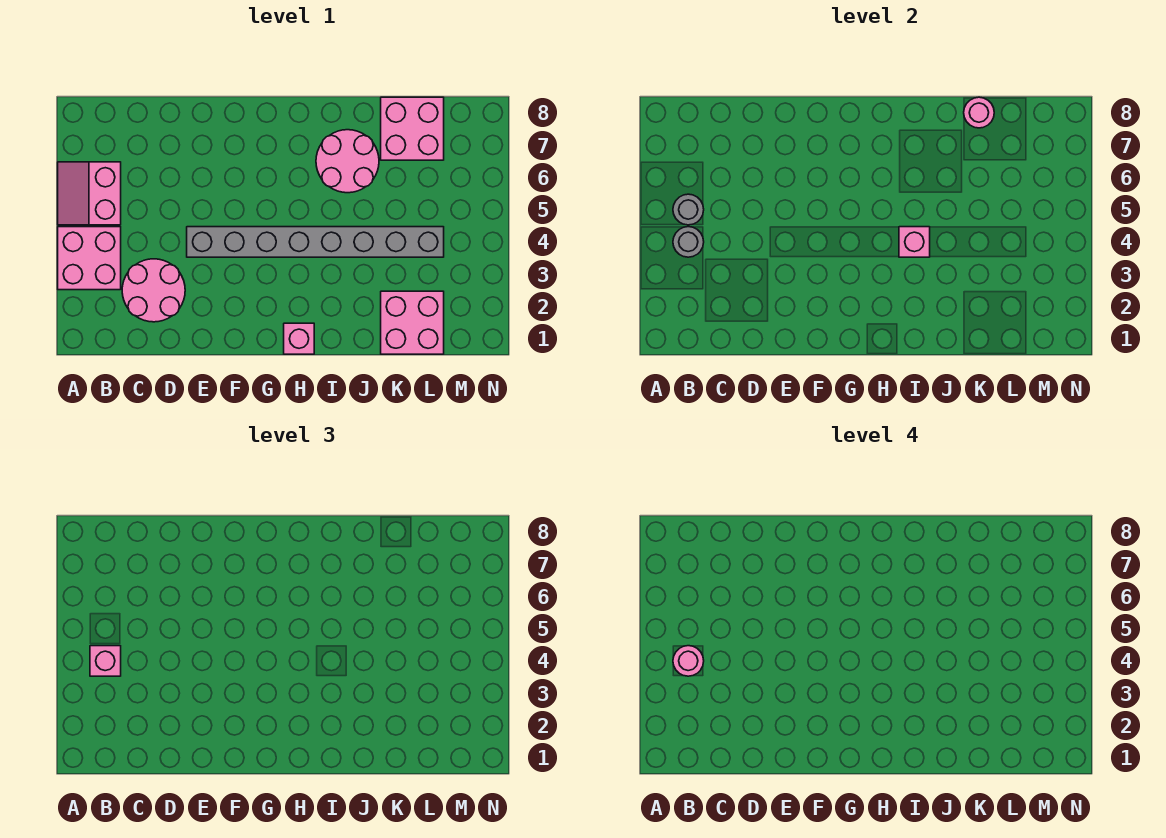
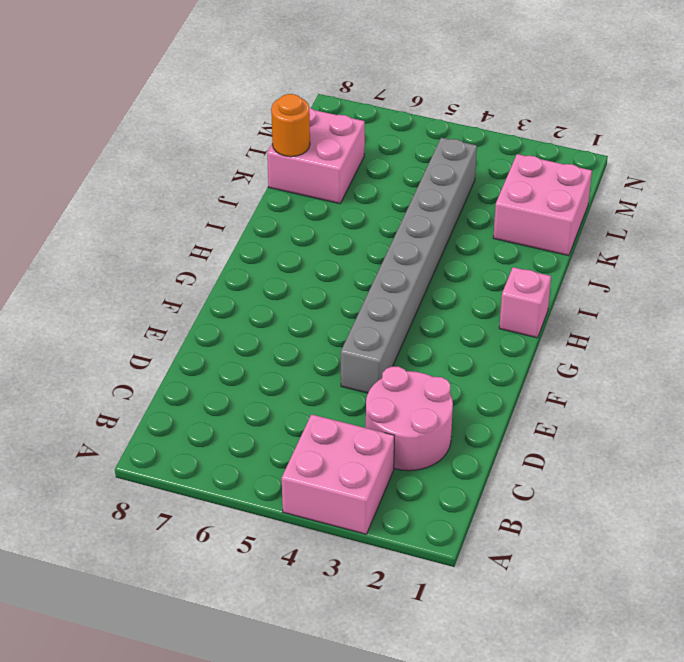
orange 1x1 round brick [271,94,310,157] -> pink 1x1 round brick [964,97,994,128]
none -> pink 2x2 slope [58,162,121,225]
none -> pink 2x2 round brick [316,130,379,193]
none -> grey 1x1 round brick [673,227,704,257]

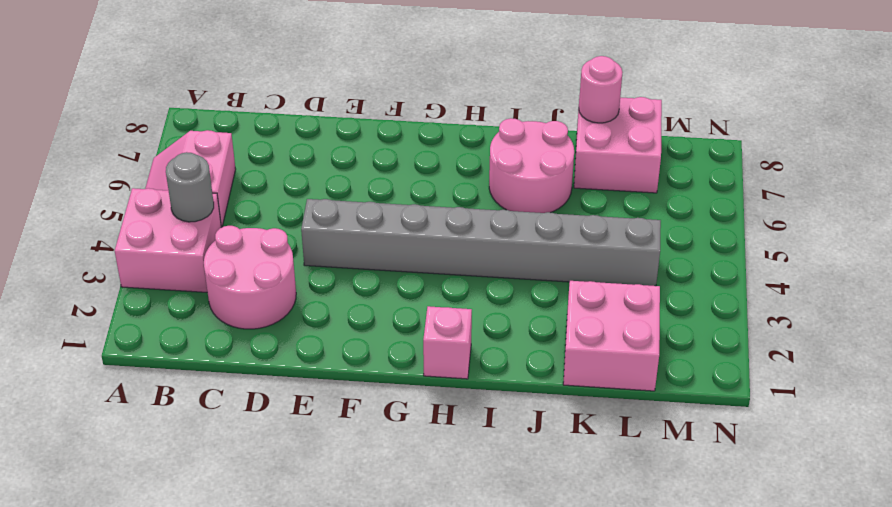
none -> grey 1x1 round brick [673,194,704,225]
none -> pink 1x1 brick [899,227,930,257]
none -> pink 1x1 brick [90,646,121,676]

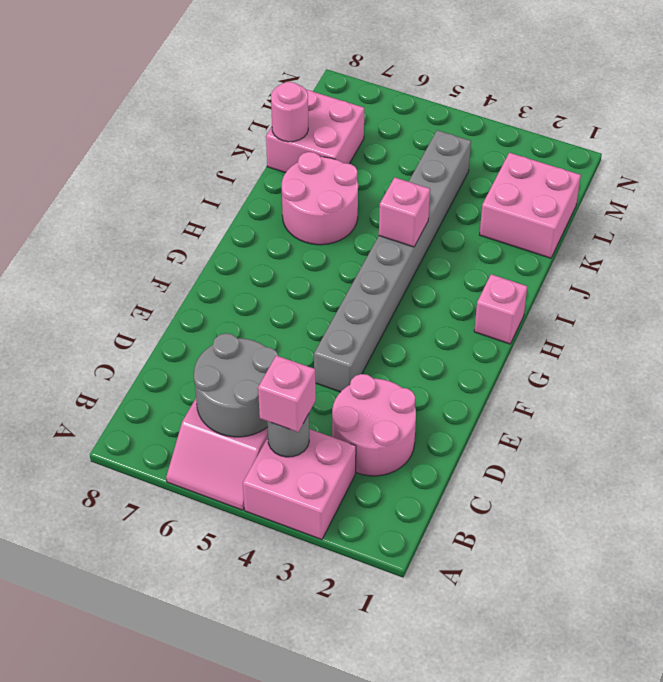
grey 2x2 round brick [194,333,278,437] -> grey 1x1 round brick [673,194,704,225]
none -> pink 1x1 round brick [673,646,704,676]

